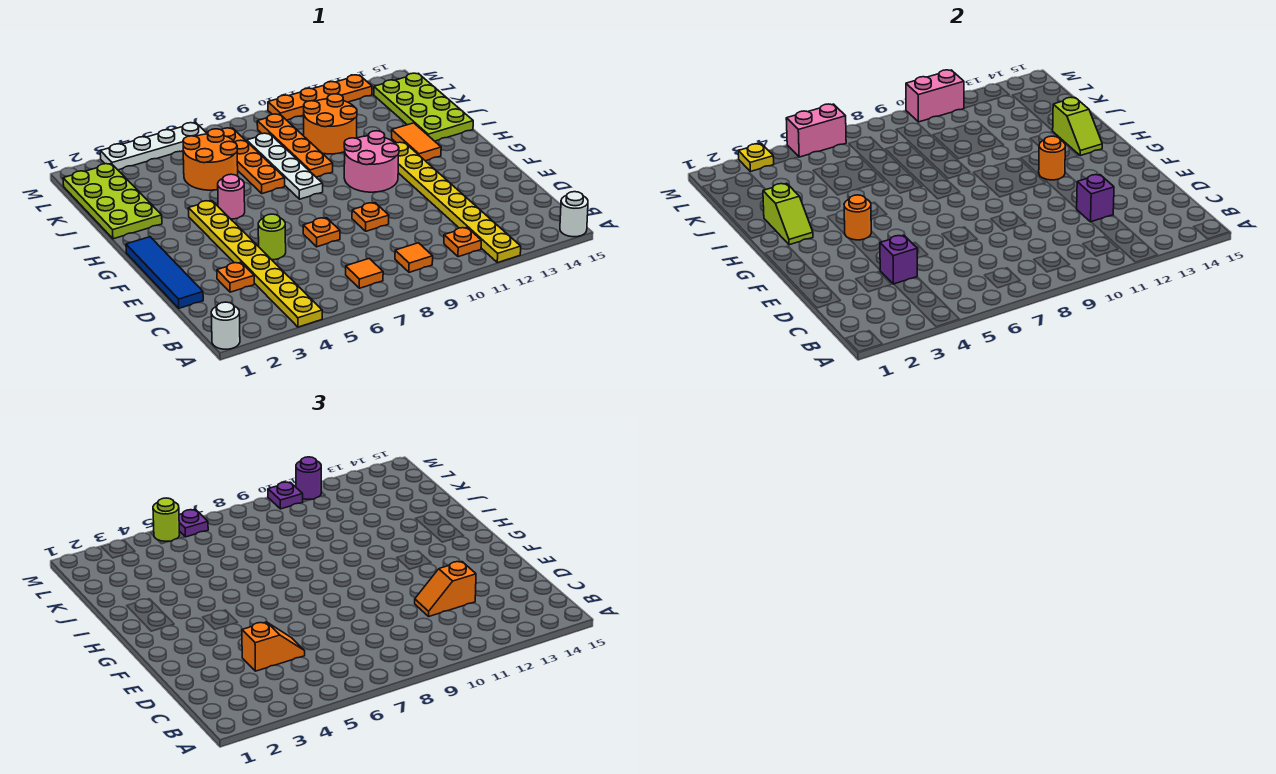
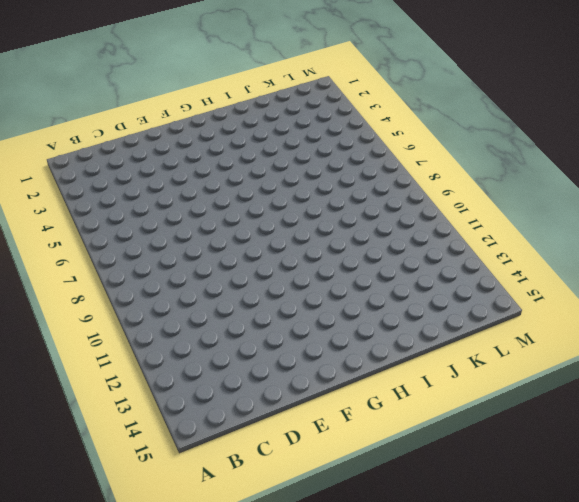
none -> white 1x1 round brick [211,302,240,349]
none -> yellow 1x8 plate [188,201,322,327]
none -> yellow 1x8 plate [395,142,521,263]
none -> white 1x1 round brick [560,192,588,237]

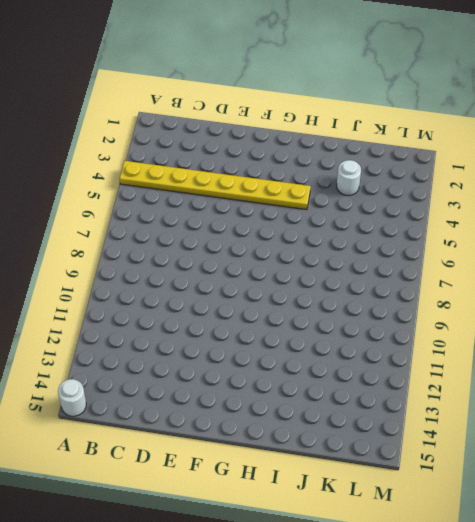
white 1x1 round brick [337,160,361,195] -> white 1x1 round brick moved to [211,302,240,349]
none -> yellow 1x8 plate [395,142,521,263]
none -> orange 1x1 tile [346,259,383,288]
none -> orange 1x1 tile [395,243,433,272]
none -> orange 1x1 plate [444,228,481,257]

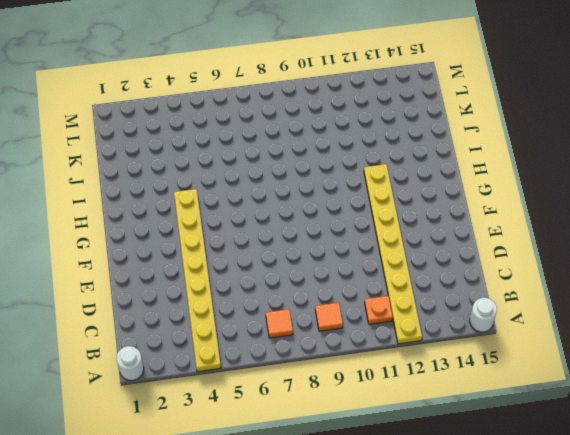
none -> blue 1x4 tile [126,237,203,308]
none -> orange 1x1 plate [217,262,254,292]
none -> lime 1x1 round brick [258,214,286,260]
none -> orange 1x1 plate [303,218,340,247]

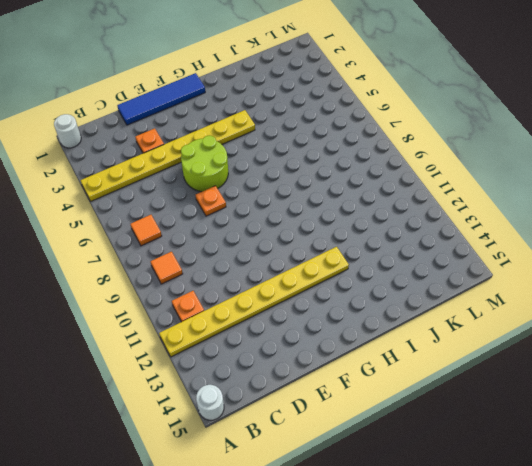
lime 2x2 round brick [181,135,228,192] -> lime 1x1 round brick [258,214,286,260]
none -> orange 1x1 plate [352,203,389,231]
none -> pink 2x2 round brick [344,131,399,192]
none -> pink 1x1 round brick [218,174,245,219]
none -> white 1x4 plate [247,133,323,199]

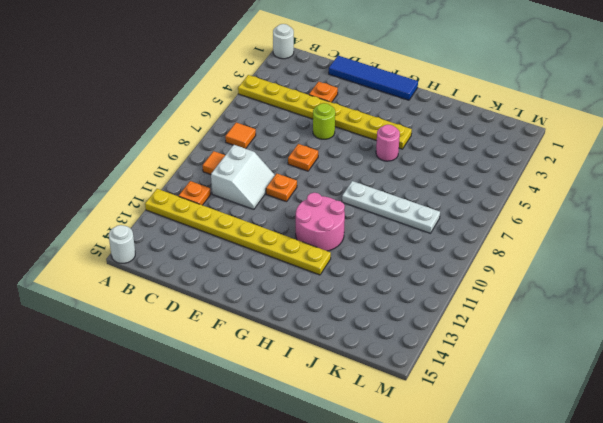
white 2x2 slope [211,145,275,209] -> none
none -> orange 1x2 tile [392,123,441,161]
none -> lime 2x4 plate [63,164,162,239]
none -> orange 1x4 plate [222,128,285,194]
none -> orange 1x4 plate [257,114,333,177]

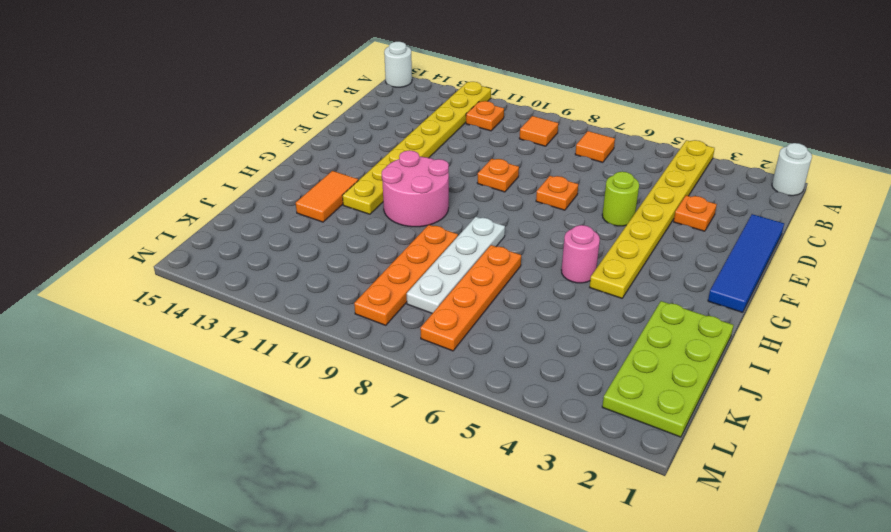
none -> lime 2x4 plate [374,73,473,141]
none -> orange 2x2 round brick [183,129,238,190]
none -> orange 2x2 round brick [304,94,357,154]
none -> white 1x4 plate [100,123,207,170]

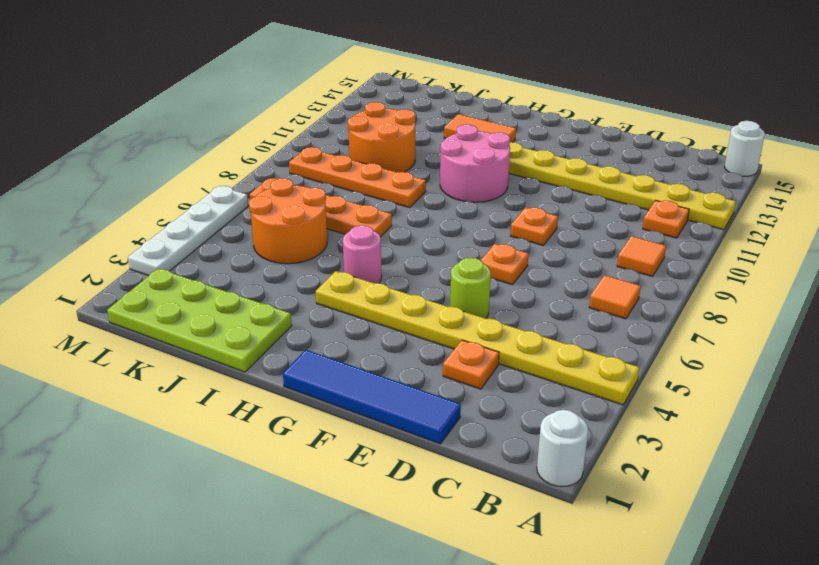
none -> white 1x4 plate [247,133,323,199]
none -> lime 2x4 plate [374,73,473,141]
none -> orange 1x4 plate [268,75,372,120]
none -> purple 1x1 brick [880,235,917,284]

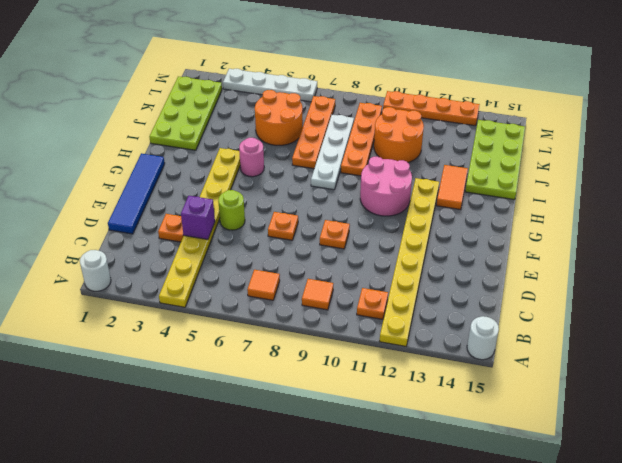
none -> purple 1x1 brick [1077,175,1114,222]
none -> orange 1x1 round brick [844,195,871,240]
none -> orange 1x1 round brick [1039,136,1065,180]
none -> lime 1x2 slope [763,183,813,245]

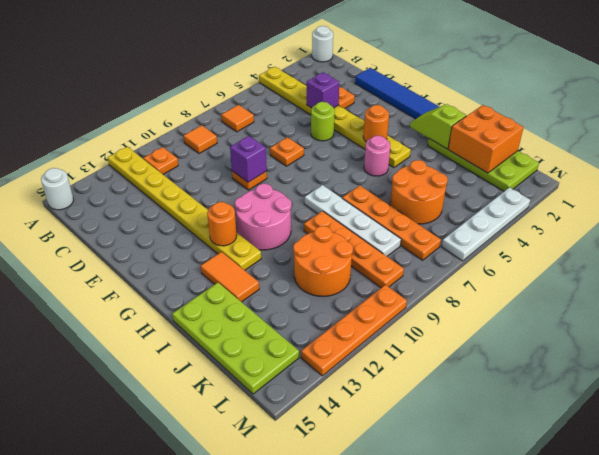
purple 1x1 brick [230,136,267,182] -> purple 1x1 brick moved to [1077,175,1114,222]
orange 2x2 brick [448,105,524,173] -> none
none -> lime 1x2 slope [1053,97,1102,156]
none -> yellow 1x1 plate [738,144,774,171]
none -> pink 1x2 brick [786,104,846,157]
none -> pink 1x2 brick [906,70,964,122]

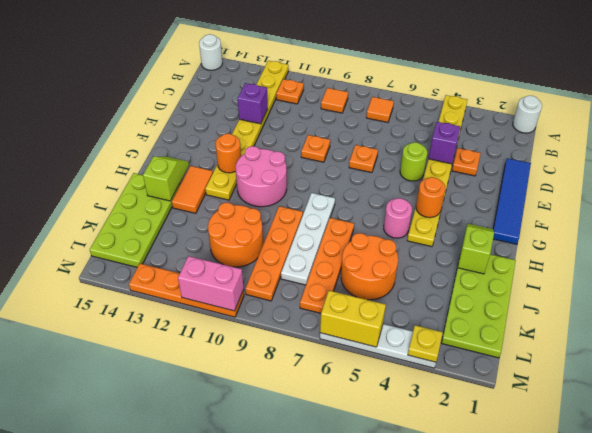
yellow 1x2 brick [320,291,386,347] -> pink 1x2 brick [786,104,846,157]
none -> orange 1x2 slope [242,622,305,671]
none -> orange 1x2 slope [415,562,476,616]
none -> lime 1x1 round brick [153,498,180,542]
none -> purple 1x1 plate [179,510,208,537]

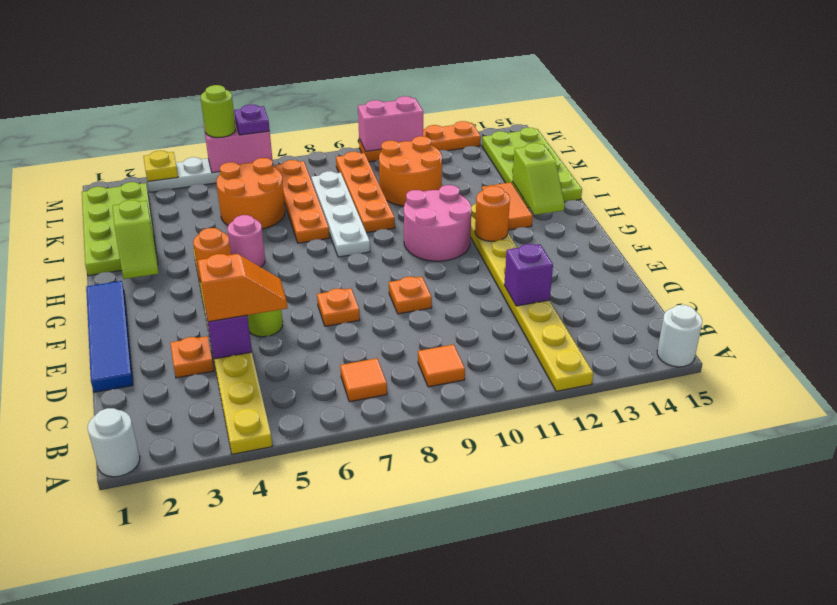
none -> orange 1x1 plate [444,228,481,257]
none -> orange 1x2 slope [415,562,476,616]
none -> purple 1x1 plate [268,482,303,509]
none -> purple 1x1 round brick [296,457,321,499]

